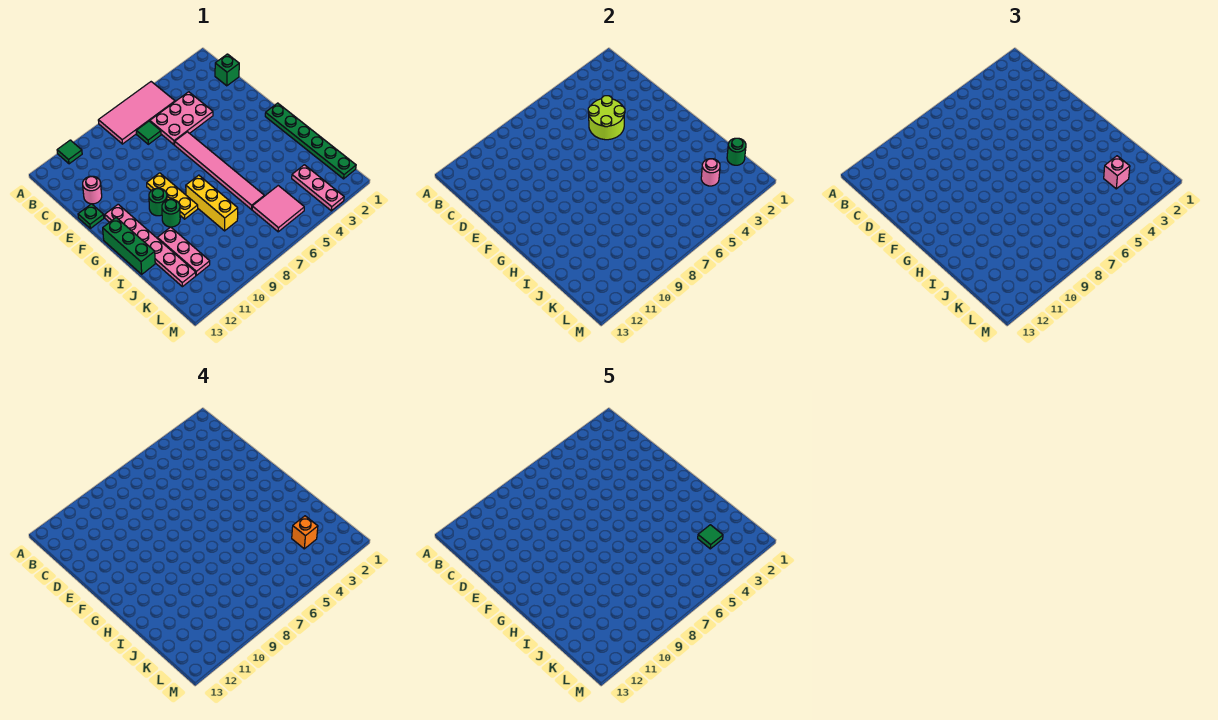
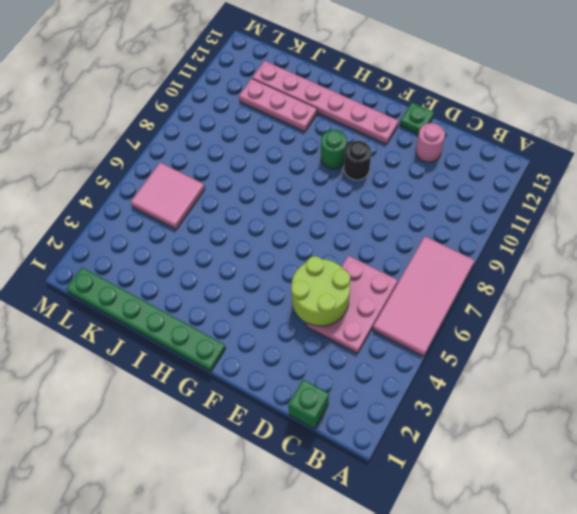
black 1x1 round brick [344,141,371,180] -> none
none -> green 1x1 tile [57,140,82,164]
none -> green 1x1 tile [136,121,161,144]
none -> pink 1x6 tile [174,132,264,209]

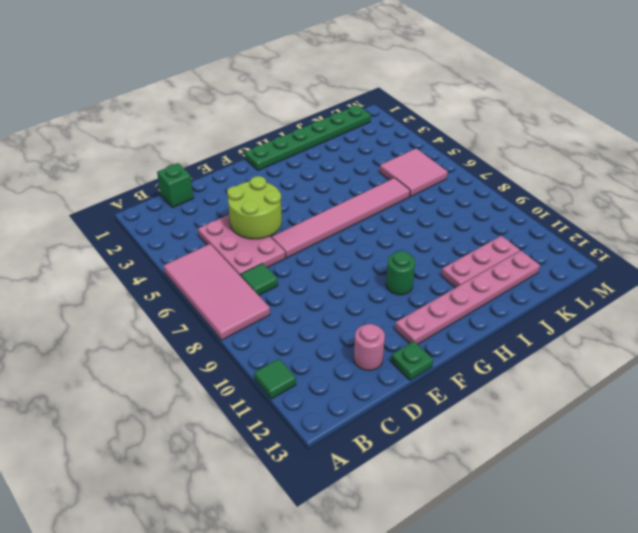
none -> yellow 1x3 plate [147,173,198,219]
none -> green 1x3 brick [103,218,155,274]
none -> yellow 1x3 brick [186,175,238,231]

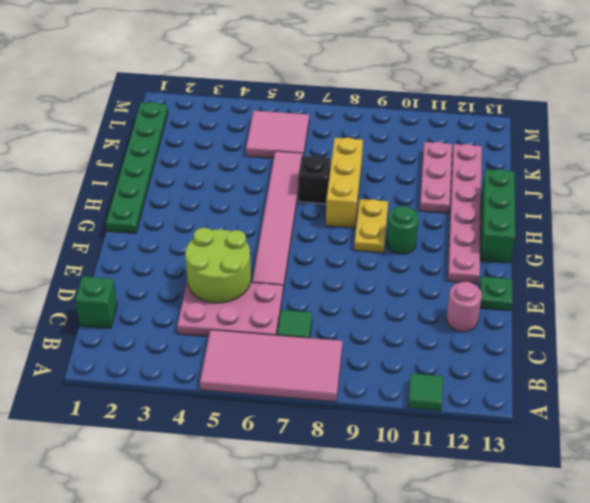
yellow 1x2 plate [354,199,388,253] -> yellow 1x3 plate [147,173,198,219]
black 1x1 brick [298,156,330,204] -> none
none -> green 1x1 round brick [162,199,180,227]
none -> pink 1x3 plate [292,165,344,211]
none -> green 1x1 round brick [727,138,746,165]

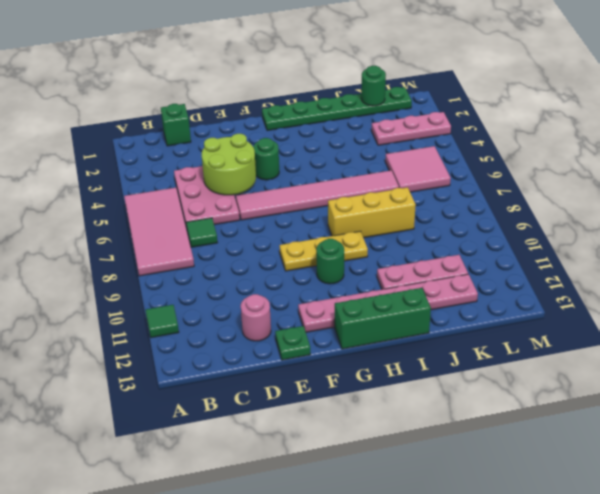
green 1x1 round brick [253,138,279,180] -> green 1x1 round brick moved to [162,199,180,227]
none -> pink 1x1 round brick [701,159,720,186]
none -> pink 1x1 brick [1104,156,1130,189]
none -> orange 1x1 brick [292,516,318,549]

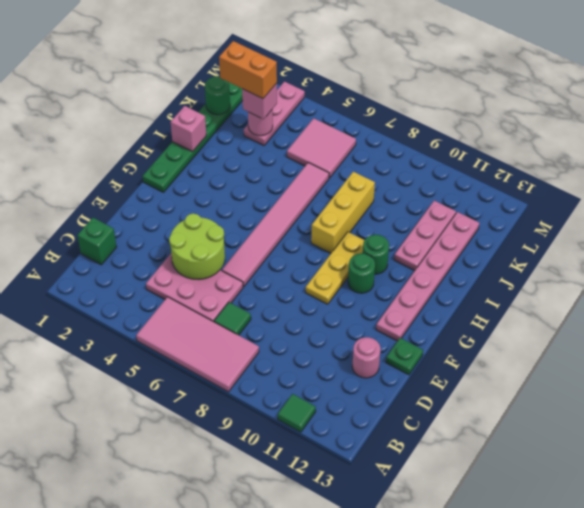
pink 1x1 brick [171,106,206,151] -> none
orange 1x2 brick [219,41,277,99] -> orange 1x1 brick [292,516,318,549]
none -> green 1x3 brick [103,218,155,274]
none -> green 1x1 tile [698,525,723,549]

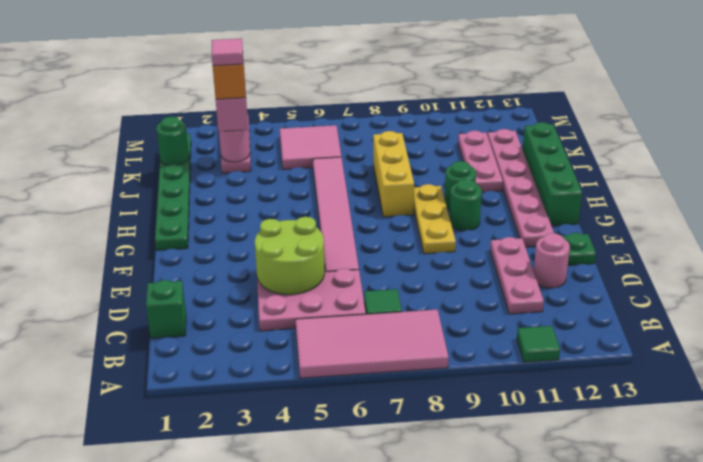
pink 1x3 plate [490,237,544,314] -> none
green 1x4 brick [523,122,582,226] -> green 1x3 brick [103,218,155,274]
pink 1x1 tile [212,38,243,66] -> green 1x1 tile [698,525,723,549]

